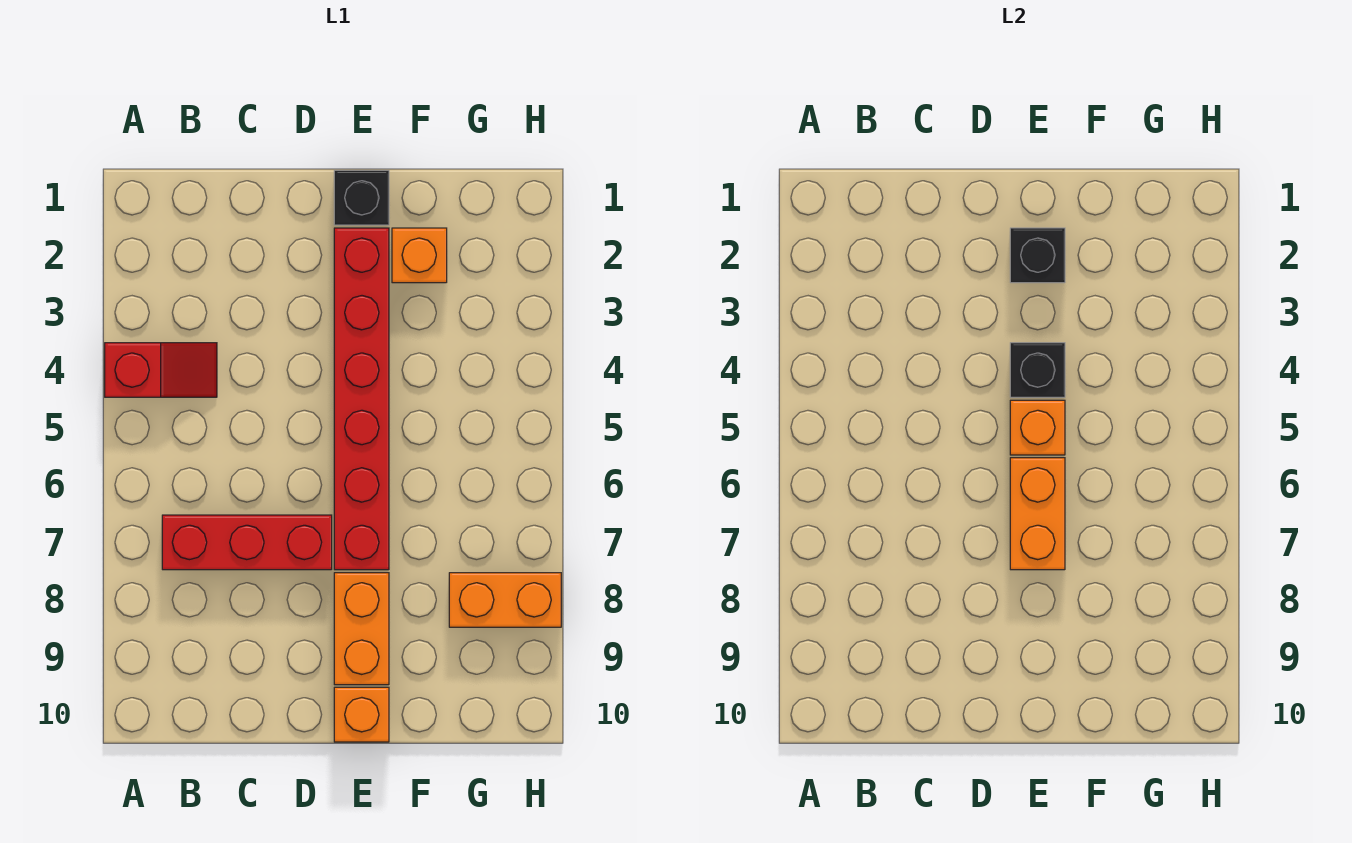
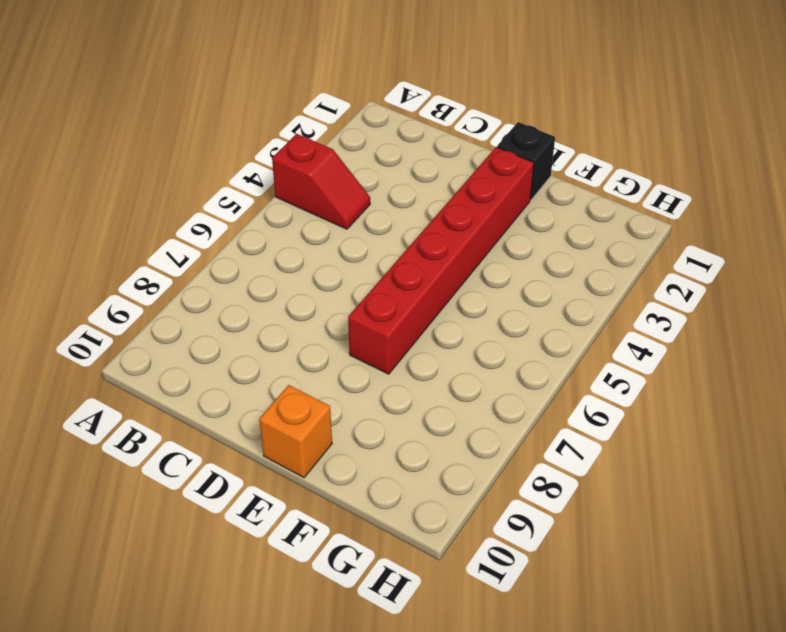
none -> red 1x3 brick [162,515,332,570]
none -> orange 1x2 brick [334,573,389,685]
none -> orange 1x1 brick [392,228,447,283]

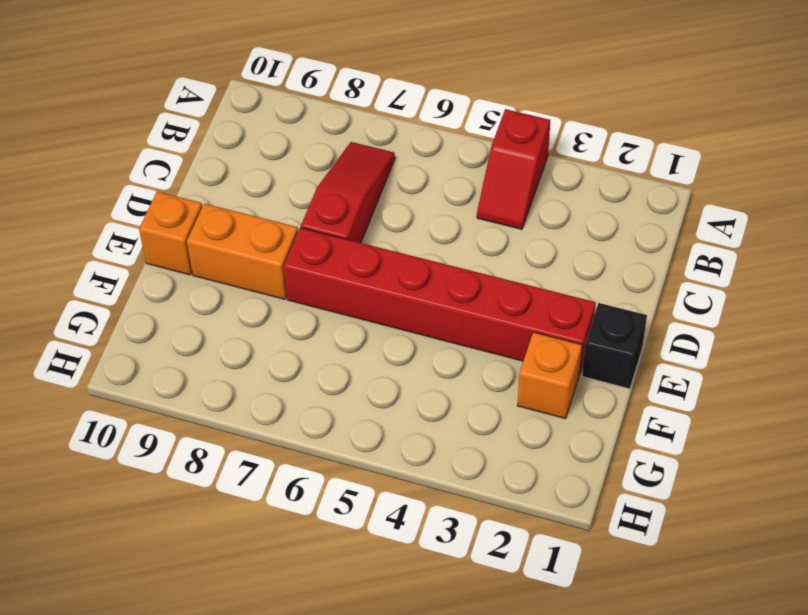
red 1x3 slope [301,142,395,243] -> red 1x3 brick [162,515,332,570]
none -> orange 1x2 brick [449,573,561,627]
none -> black 1x1 brick [1010,228,1065,283]
none -> black 1x1 brick [1010,343,1065,397]

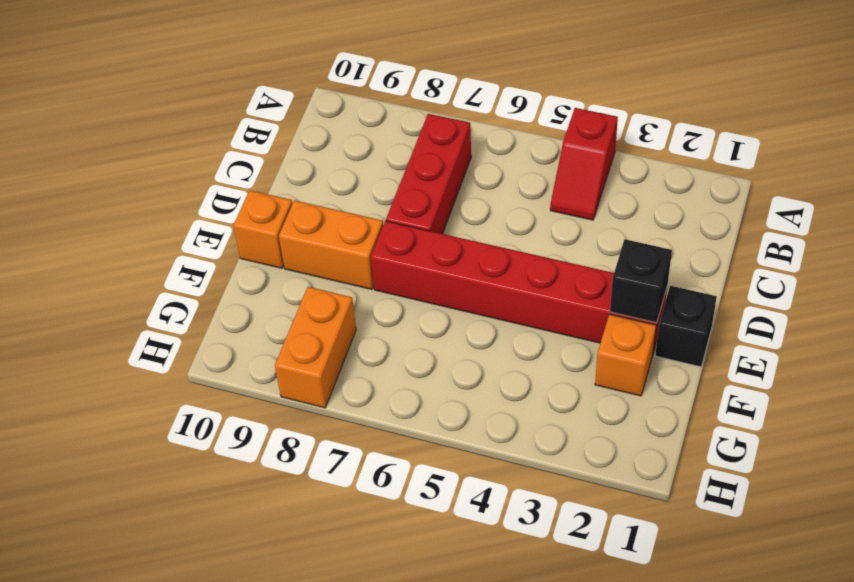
none -> black 1x1 brick [1010,343,1065,397]
none -> orange 1x1 brick [1010,400,1065,455]
none -> orange 1x2 brick [1010,458,1065,570]

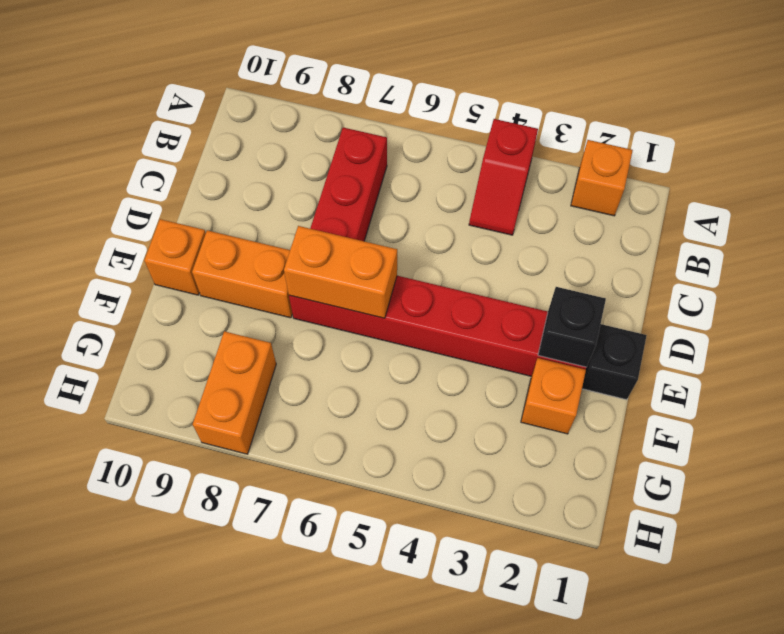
orange 1x1 brick [571,140,633,216] -> orange 1x1 brick moved to [1010,400,1065,455]
none -> black 1x1 brick [1010,343,1065,397]

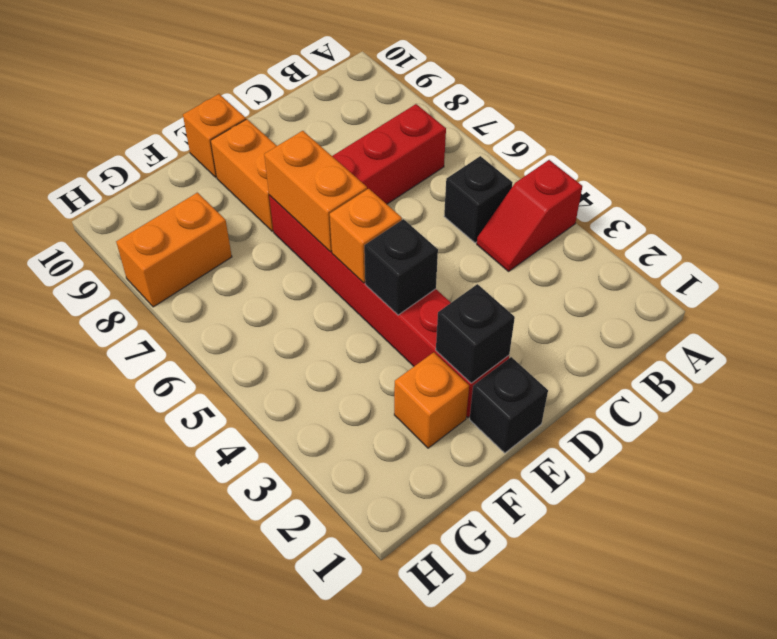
black 1x1 brick [444,156,513,243] -> none

